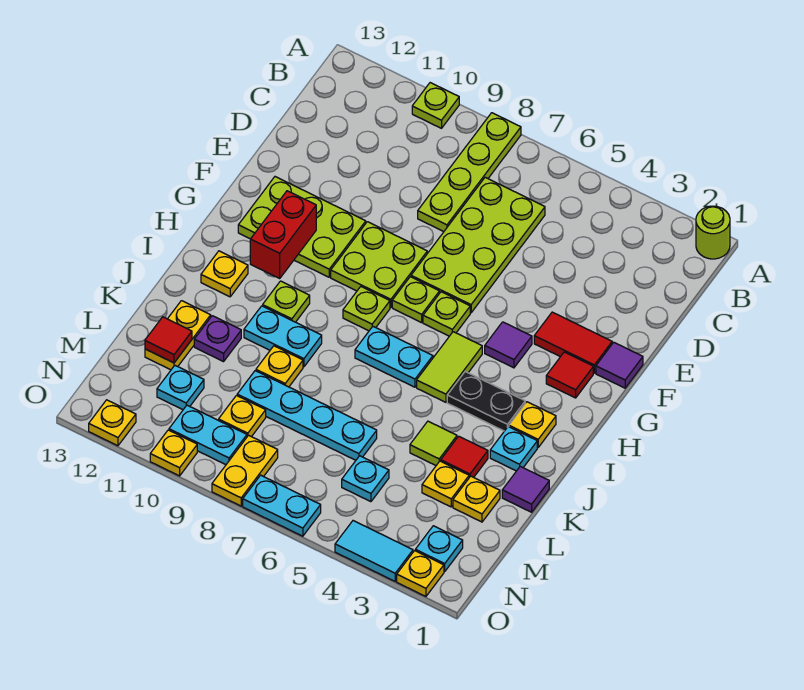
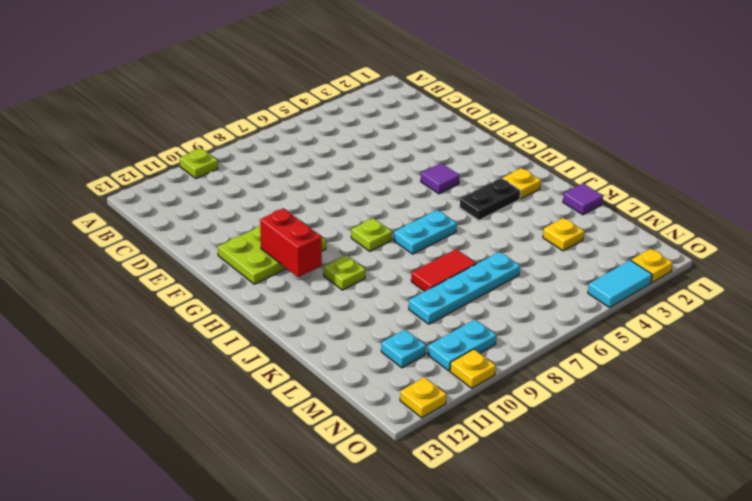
red 1x2 tile [411,249,476,291] -> red 1x2 tile moved to [534,312,612,373]
none -> lime 1x1 round brick [696,206,730,259]
none -> lime 1x4 plate [418,113,521,232]
none -> lime 2x4 plate [411,177,545,313]
none -> purple 1x1 tile [596,342,643,388]

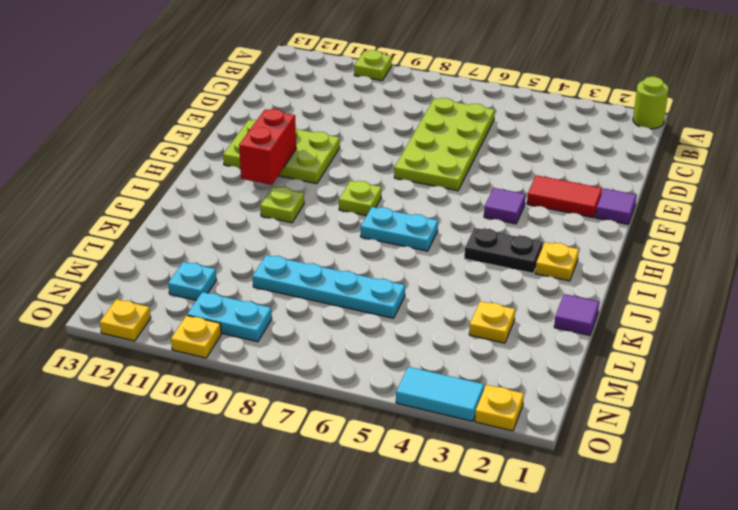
none -> lime 1x4 plate [418,113,521,232]
none -> lime 2x2 plate [331,222,427,308]
none -> red 1x1 tile [546,352,593,398]
none -> lime 1x1 plate [423,292,470,336]

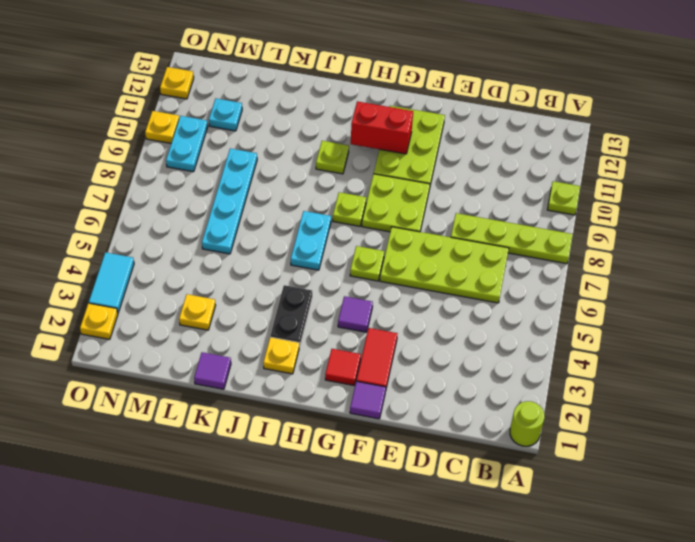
none -> lime 1x1 plate [392,277,439,323]
none -> lime 1x2 tile [417,332,482,402]
none -> yellow 1x1 plate [201,251,248,297]
none -> cyan 1x1 plate [490,427,537,471]

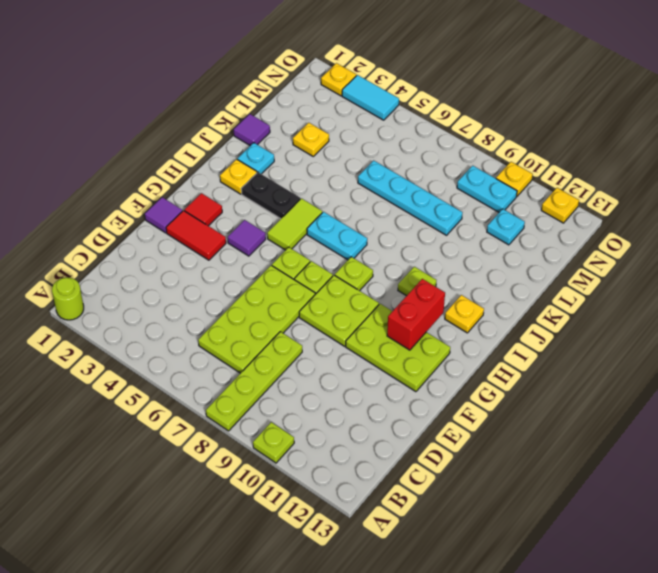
none -> cyan 1x2 plate [244,306,322,367]
none -> red 1x1 tile [441,436,488,478]
none -> lime 1x1 tile [410,421,457,465]
none -> yellow 1x1 plate [256,346,303,387]

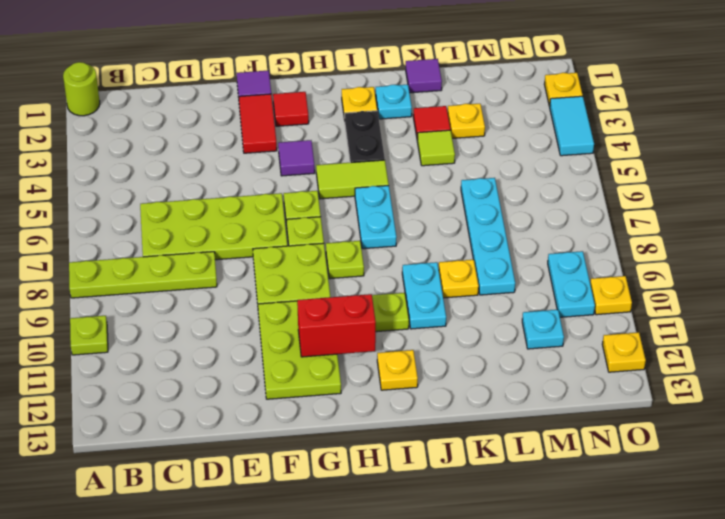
none -> purple 1x1 plate [194,316,241,362]
none -> yellow 1x2 plate [145,301,211,370]
none -> yellow 1x1 plate [453,476,500,522]
none -> cyan 1x1 plate [342,456,389,502]

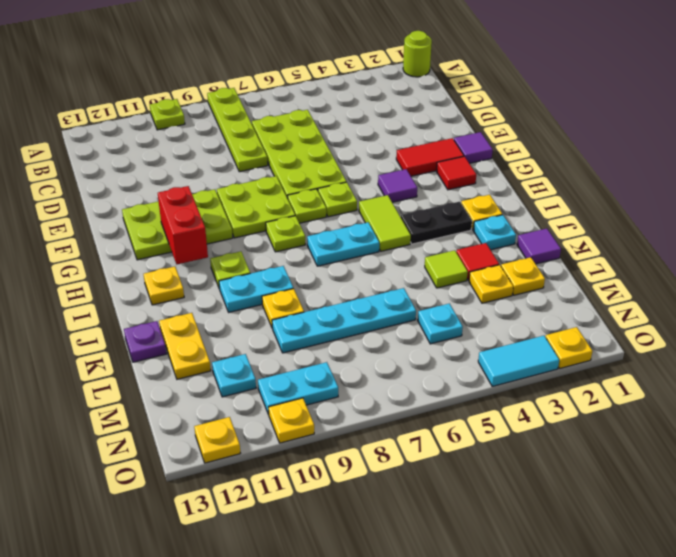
purple 1x1 plate [124,321,166,362] -> purple 1x1 plate moved to [194,316,241,362]
none -> yellow 1x1 plate [219,396,266,437]
none -> cyan 1x1 plate [415,526,463,572]
none -> yellow 1x2 plate [212,435,278,506]
none -> cyan 1x2 plate [243,475,321,536]

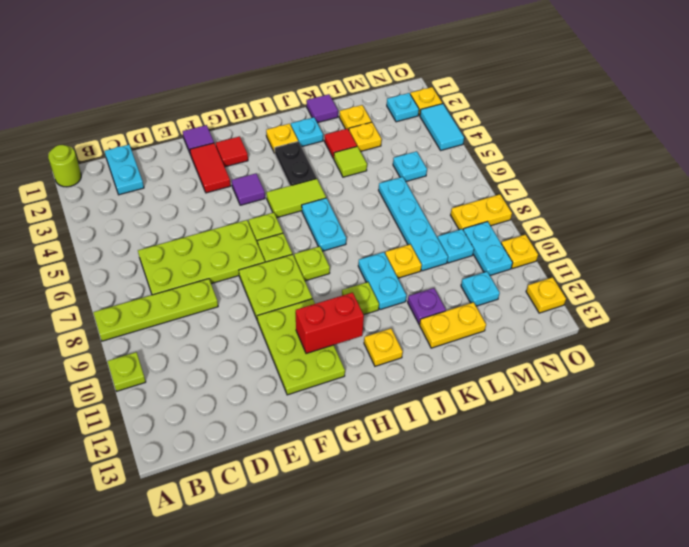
cyan 1x2 plate [105,145,144,195] -> cyan 1x2 plate moved to [243,475,321,536]
cyan 1x1 plate [438,229,474,263] -> yellow 1x1 plate [219,396,266,437]
none -> red 1x1 tile [145,317,192,363]

